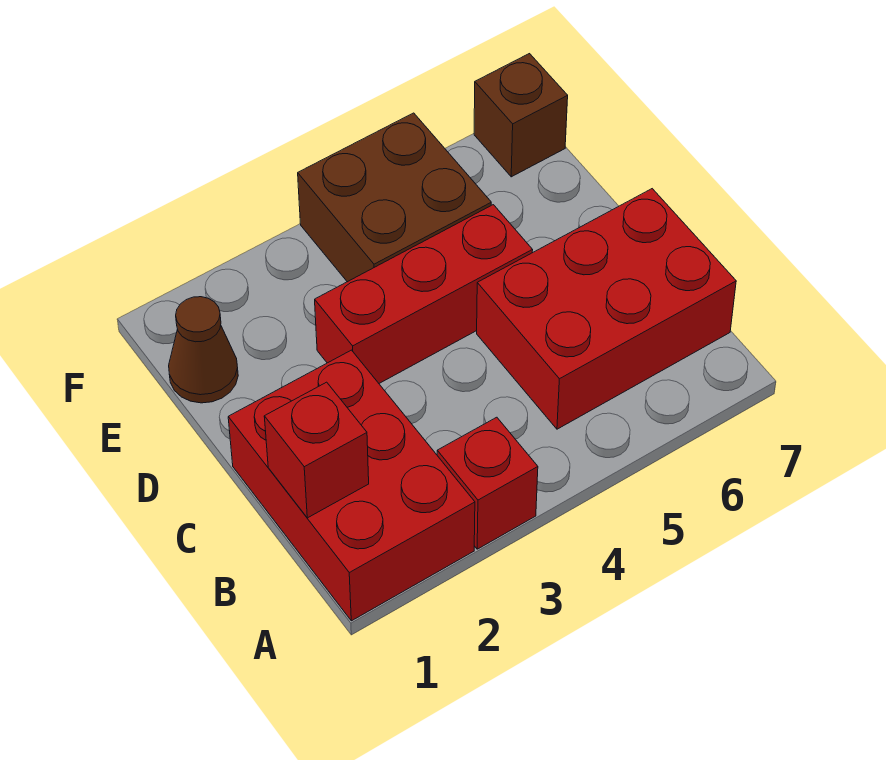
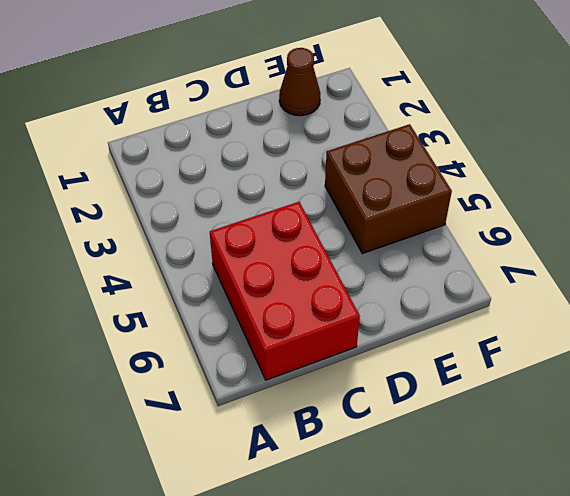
none -> red 2x3 brick [228,350,475,621]
none -> red 1x1 brick [437,417,538,549]

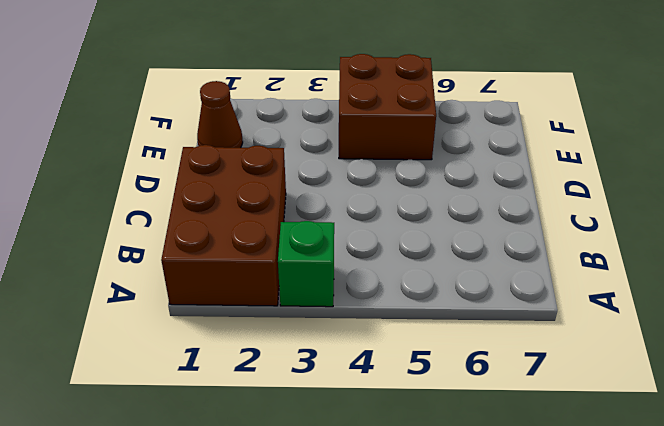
brown 2x3 brick [161,145,286,306] -> red 2x3 brick [228,350,475,621]
green 1x1 brick [278,221,334,307] -> red 1x1 brick [437,417,538,549]
none -> red 2x3 brick [477,189,736,429]
none -> red 1x3 brick [315,205,533,383]

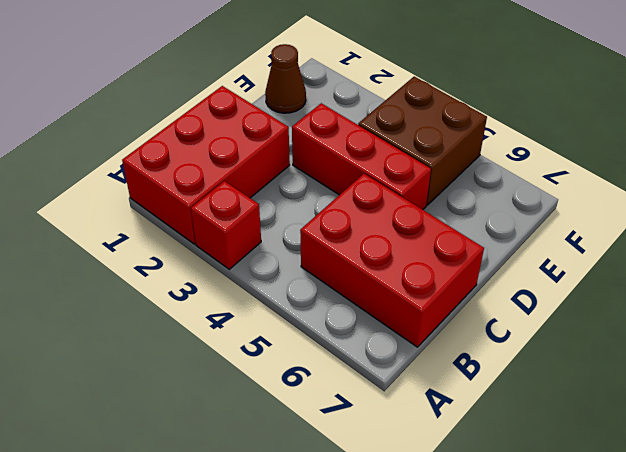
none -> brown 1x1 brick [474,54,568,177]
none -> red 1x1 brick [264,382,369,518]

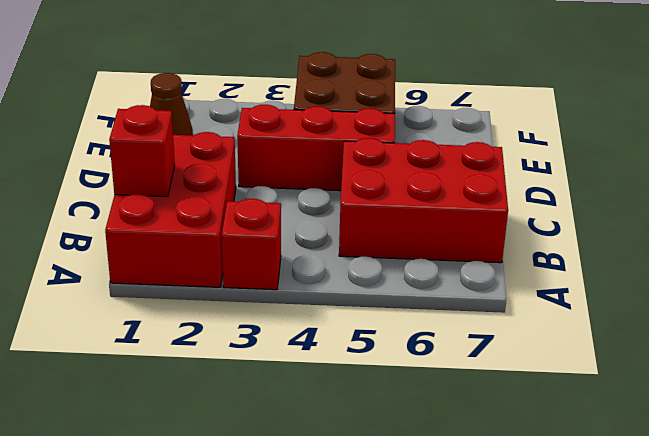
none -> brown 1x1 brick [474,54,568,177]

